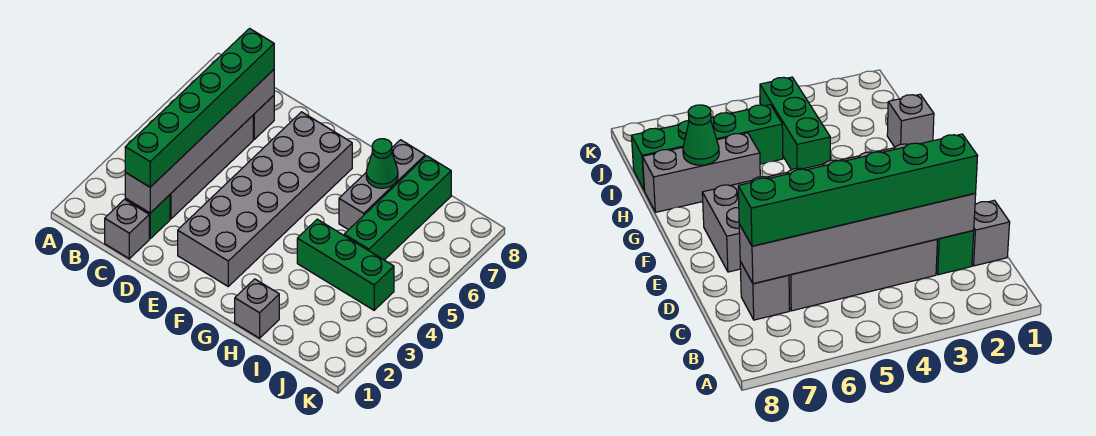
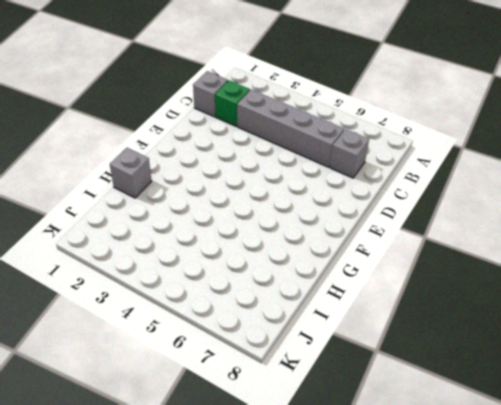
none -> grey 2x6 brick [178,112,352,286]
none -> green 1x3 brick [297,219,394,310]
none -> grey 1x3 brick [339,140,425,230]

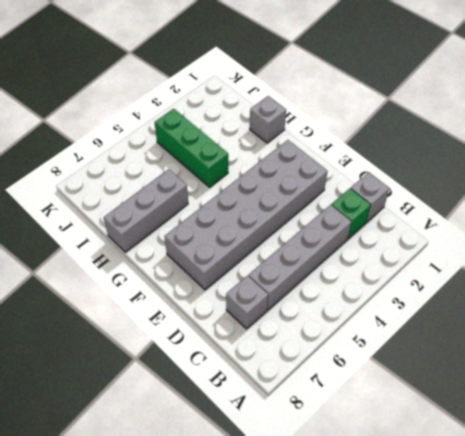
none -> green 1x4 brick [344,156,451,260]
none -> grey 1x6 brick [125,70,274,213]
none -> green 1x1 cone [366,139,398,188]

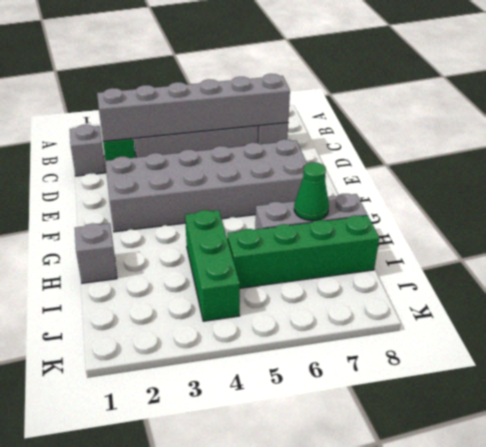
none -> green 1x6 brick [125,29,274,187]

